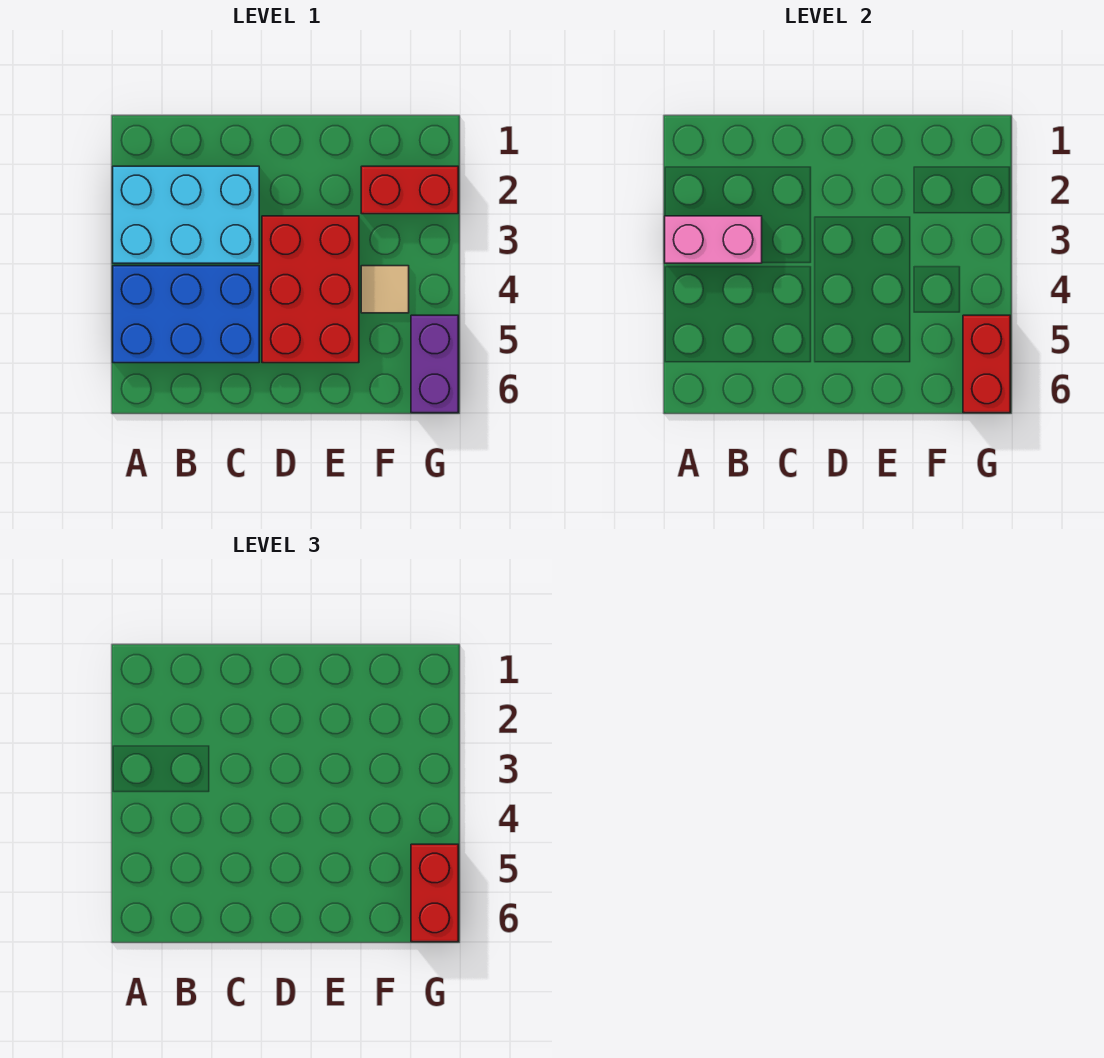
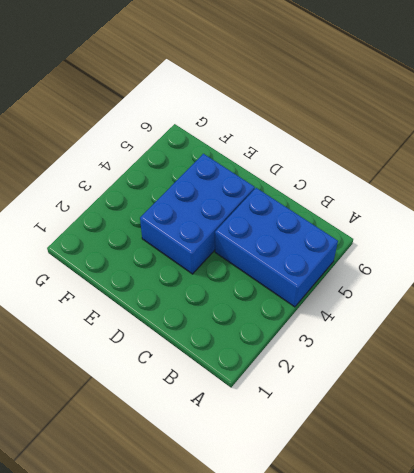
blue 2x3 brick [140,154,255,274] -> red 2x3 brick [262,216,359,363]
none -> cyan 2x3 brick [113,166,259,263]
none -> red 1x2 brick [361,166,458,214]

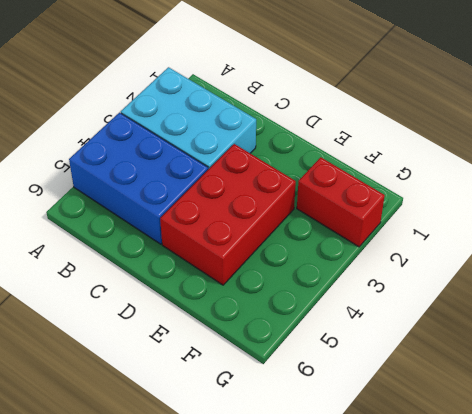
none -> tan 1x1 tile [361,266,409,313]
none -> purple 1x2 brick [411,315,458,413]

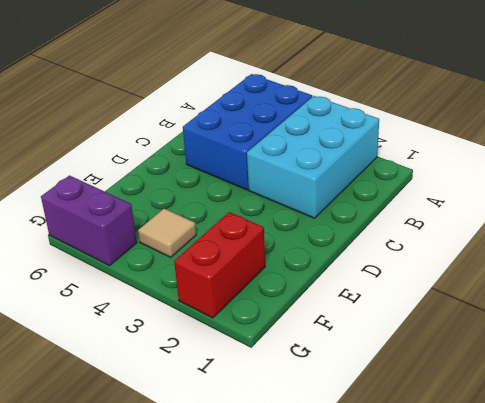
none -> red 2x3 brick [262,216,359,363]
none -> pink 1x2 brick [665,216,762,263]

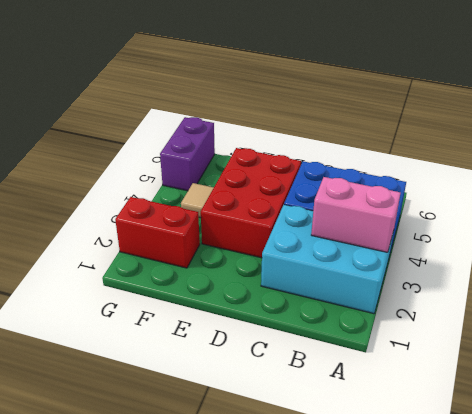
none -> red 1x2 brick [963,315,1010,413]
none -> red 1x2 brick [411,844,458,942]

